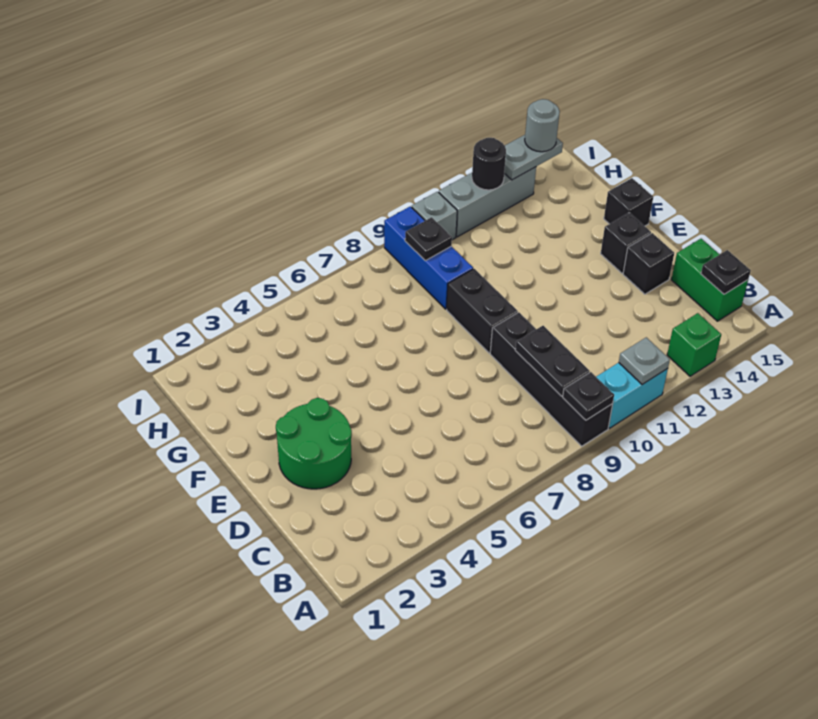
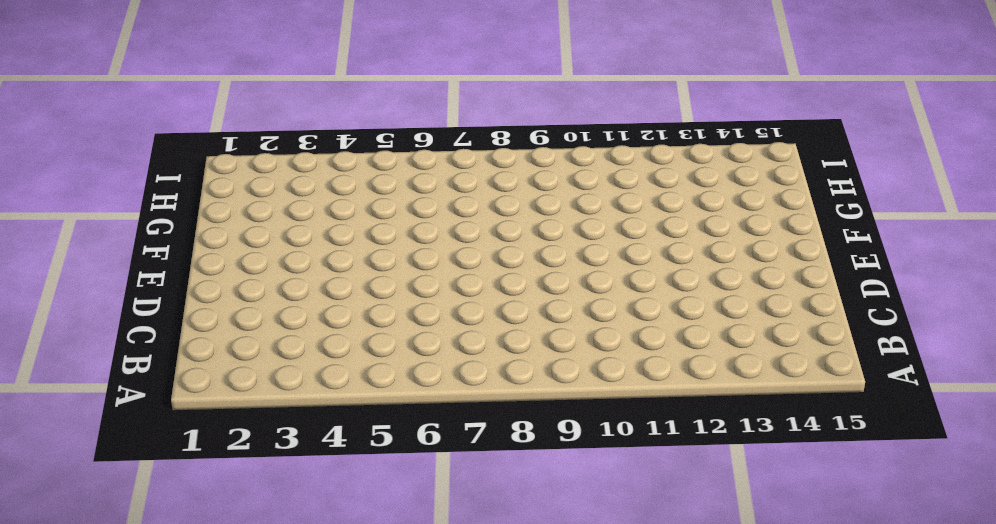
none -> black 1x4 brick [490,312,613,446]
none -> cyan 1x2 brick [596,363,668,428]
none -> green 1x1 brick [667,313,721,376]

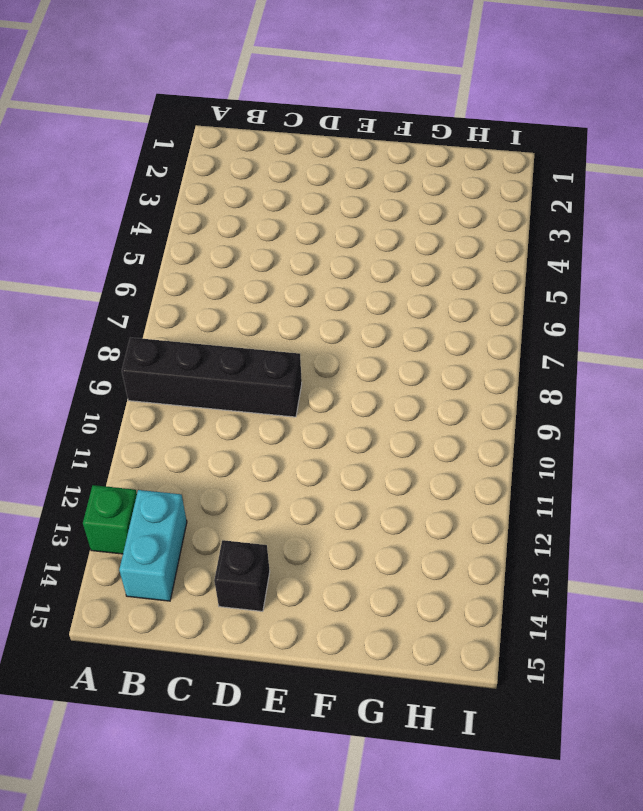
cyan 1x2 brick [119,490,187,601] -> cyan 1x2 brick moved to [596,363,668,428]
none -> green 1x2 brick [671,239,748,321]
none -> green 2x2 round brick [276,398,352,489]
none -> black 1x2 brick [447,269,518,353]

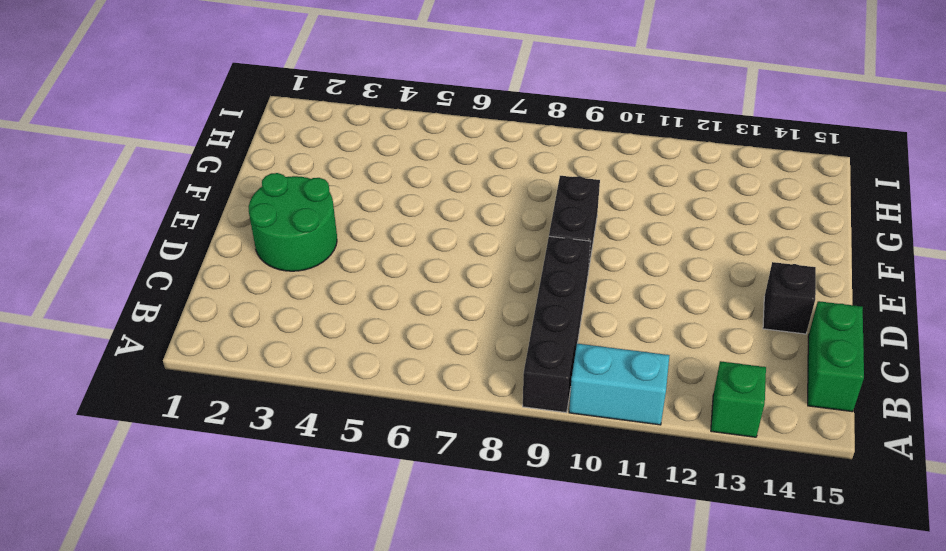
none -> black 1x1 brick [601,213,651,273]
none -> black 1x1 brick [604,178,653,226]
none -> blue 1x3 brick [384,206,473,309]

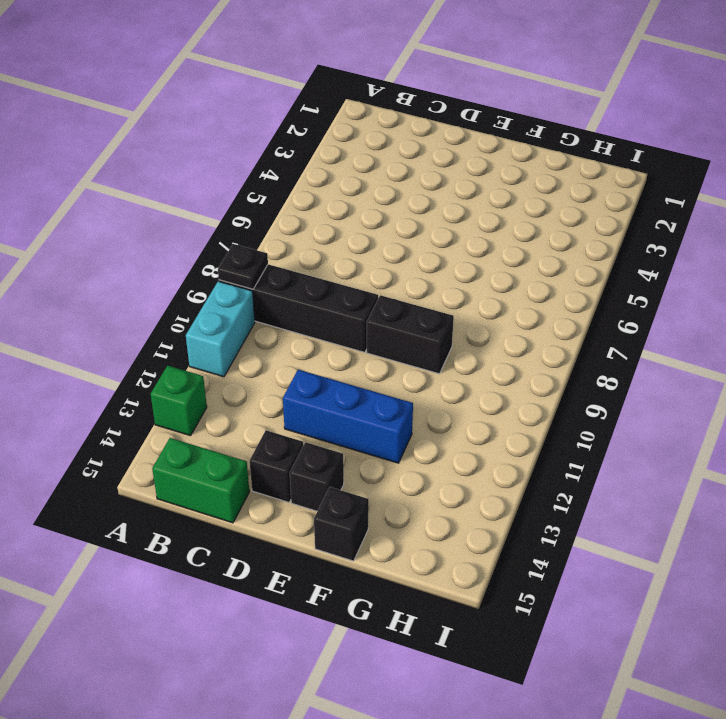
blue 1x3 brick [283,370,413,463] -> blue 1x3 brick moved to [384,206,473,309]
none -> green 2x2 round brick [276,398,352,489]
none -> grey 1x1 brick [412,192,457,240]
none -> grey 1x3 brick [439,167,536,237]

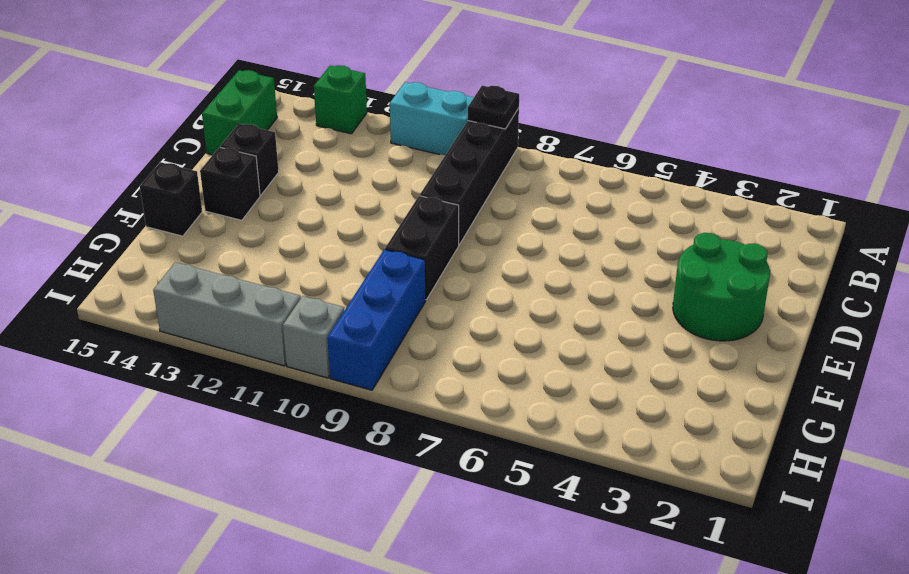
none -> grey 1x1 plate [619,337,670,384]
none -> black 1x2 plate [515,326,590,396]
none -> black 1x1 plate [701,250,751,294]

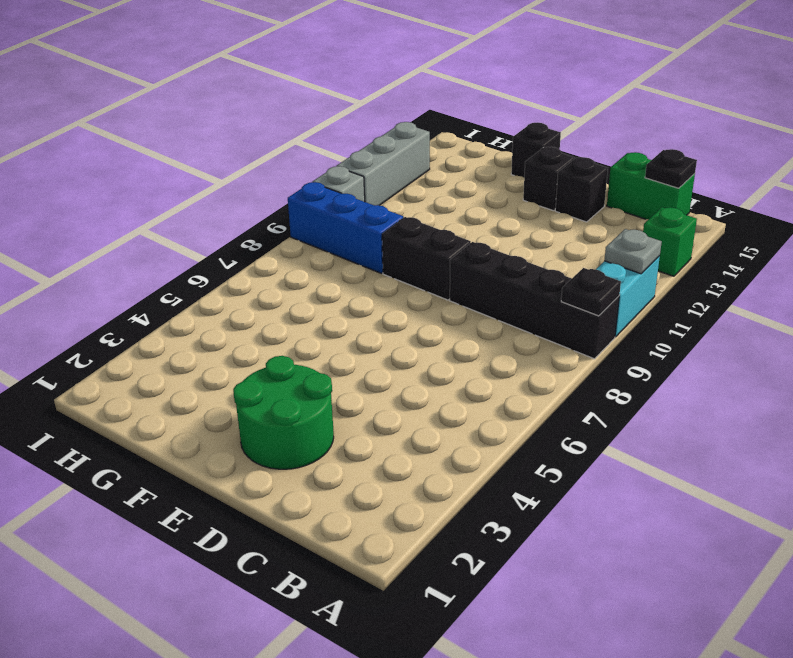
none -> black 1x2 plate [515,326,590,396]
none -> black 1x1 plate [405,217,452,261]
none -> black 1x1 round brick [472,138,506,190]

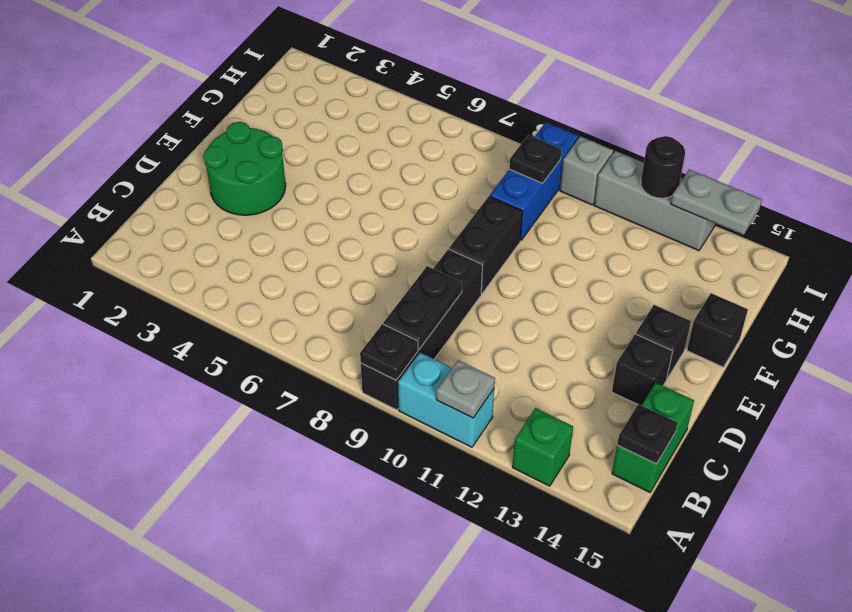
none -> grey 1x1 round brick [525,99,560,152]

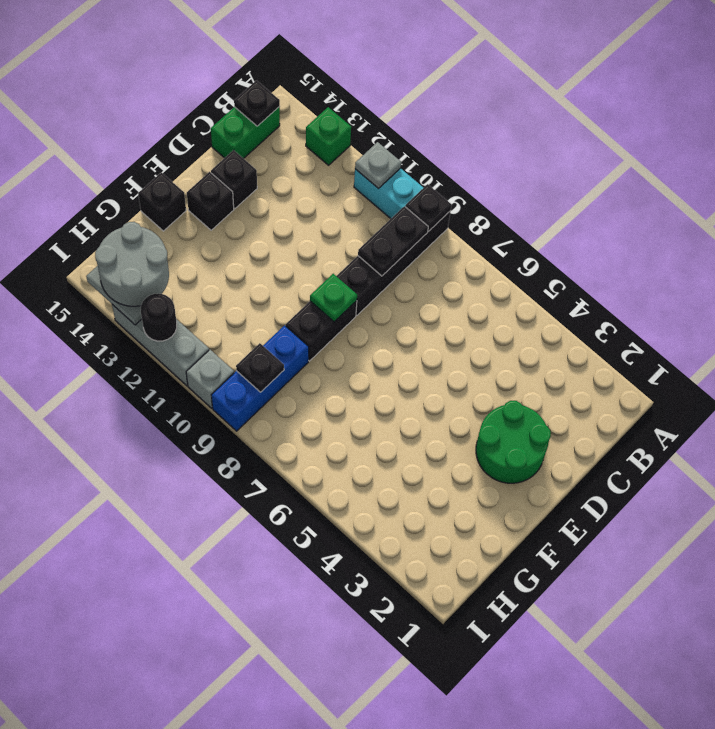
green 1x1 plate [310,274,357,322] -> none
grey 2x2 round brick [95,222,169,306] -> grey 1x1 round brick [525,99,560,152]

